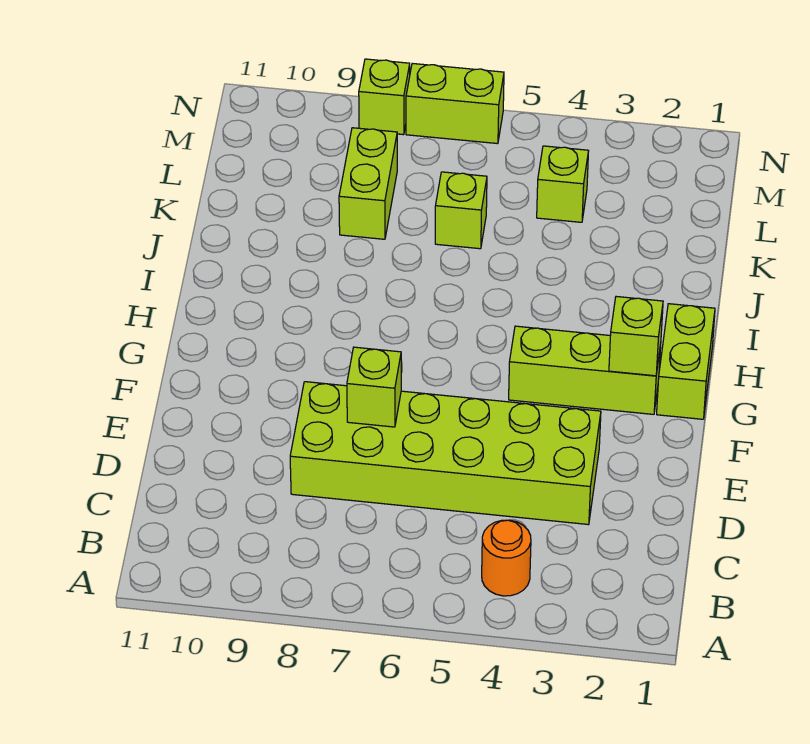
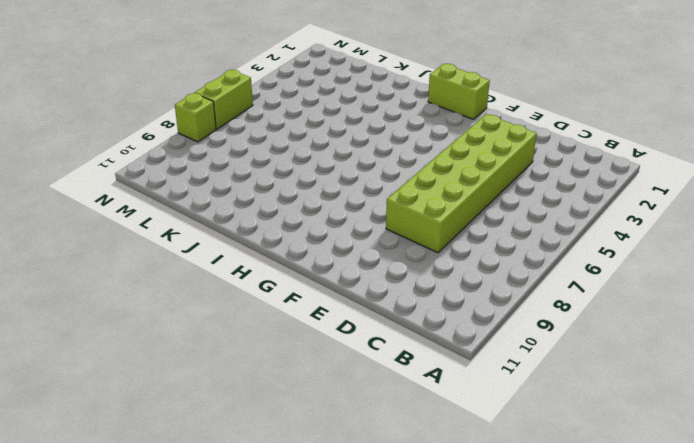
none -> orange 1x1 round brick [482,520,531,596]
none -> lime 1x3 brick [509,326,661,414]

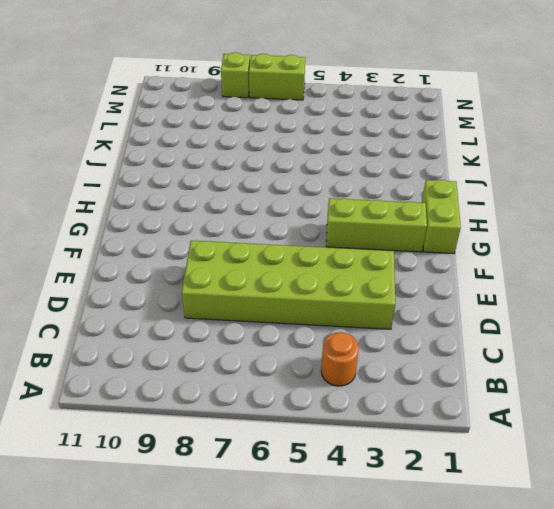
none -> lime 1x1 brick [435,172,487,249]
none -> lime 1x2 brick [339,128,397,239]

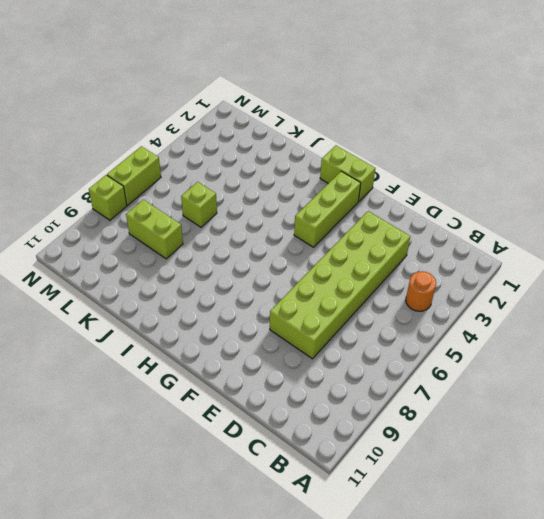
none -> lime 1x1 brick [537,146,589,222]
none -> lime 1x1 brick [347,347,401,427]

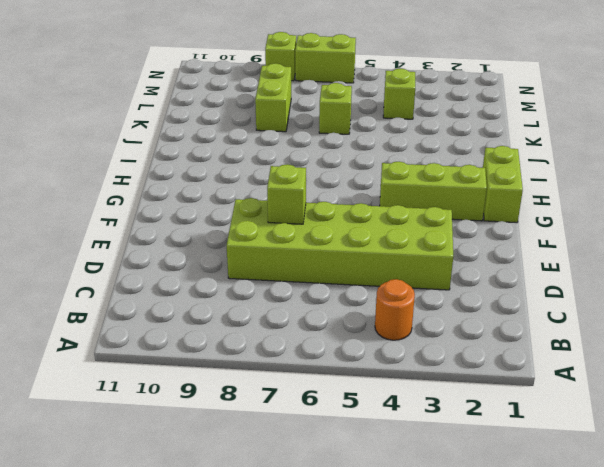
none -> lime 1x1 brick [609,297,663,376]

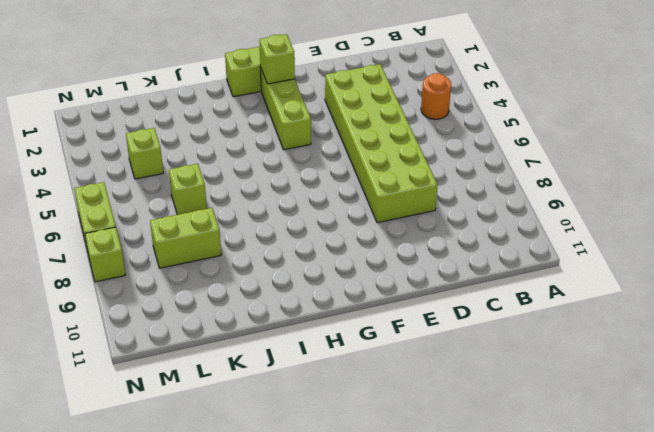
none -> lime 1x1 brick [347,347,401,427]

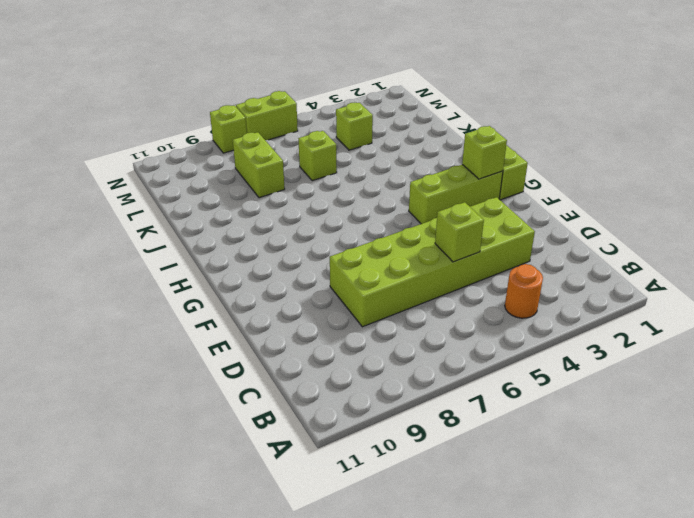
lime 1x1 brick [435,202,484,262] -> lime 1x1 brick moved to [347,347,401,427]

